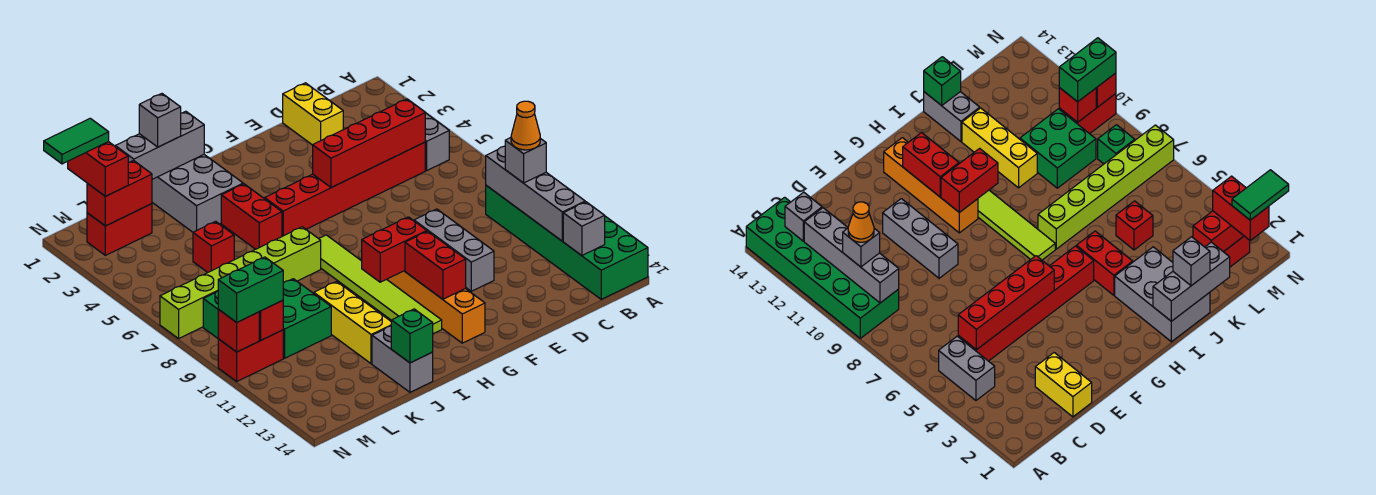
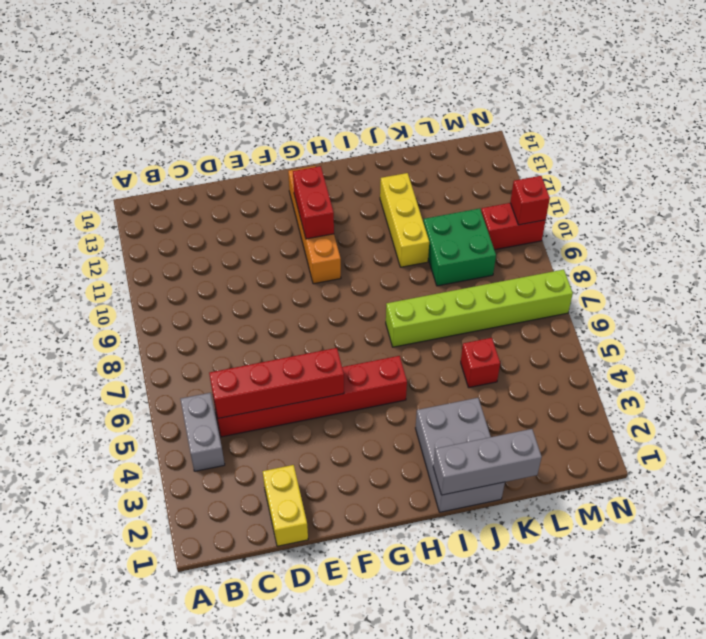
none -> green 2x6 brick [486,185,648,299]
none -> grey 1x3 brick [414,209,494,291]
none -> lime 1x6 tile [319,235,442,334]
none -> red 1x2 brick [221,184,282,249]

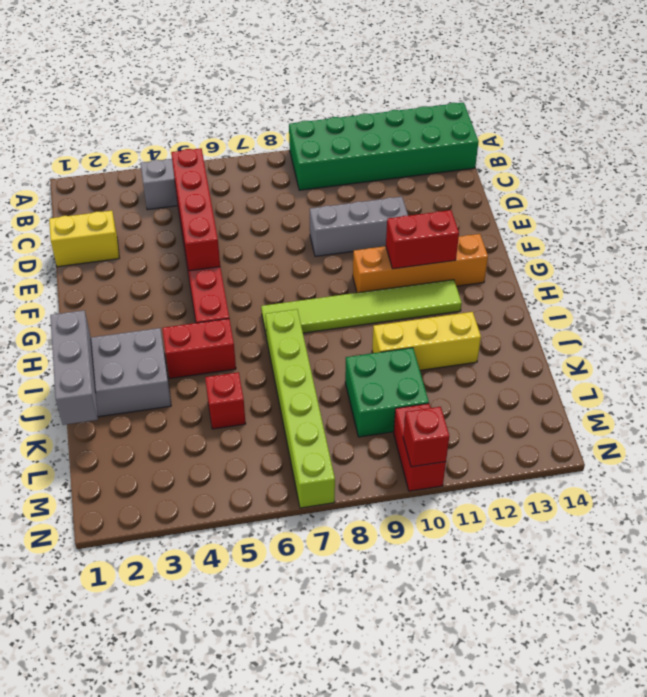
none -> grey 1x2 brick [372,326,433,392]
none -> red 1x2 brick [87,204,152,255]
none -> green 1x1 brick [203,291,218,338]
none -> grey 1x4 brick [486,146,585,241]

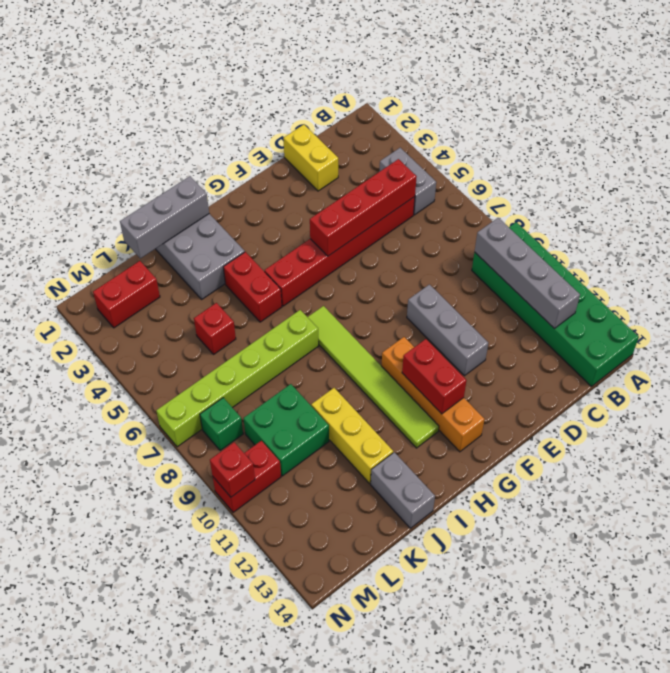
none -> grey 1x1 brick [563,202,605,256]
none -> red 1x2 brick [362,217,427,282]
none -> green 1x1 brick [391,309,433,363]
none -> red 1x2 brick [87,160,152,226]

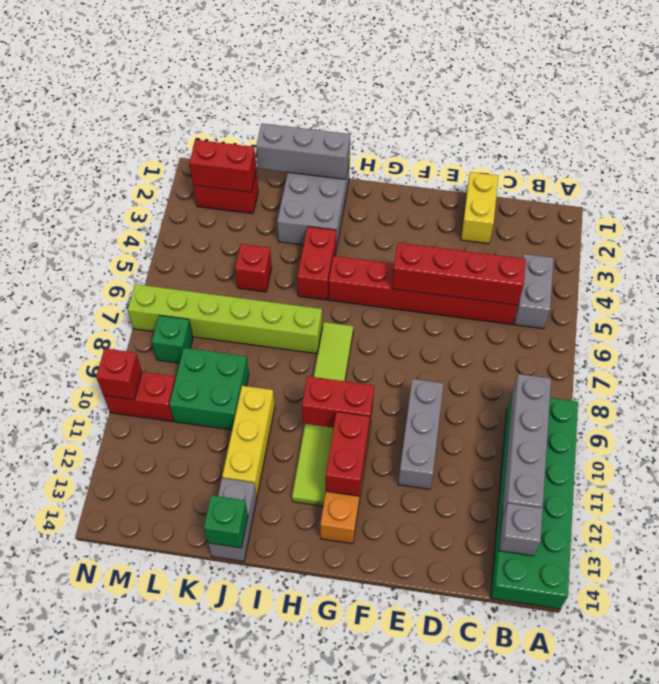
none -> red 1x1 brick [259,300,283,340]
none -> grey 1x1 brick [505,138,546,183]
none -> grey 1x1 brick [139,94,181,147]
none -> red 1x2 brick [68,142,128,196]

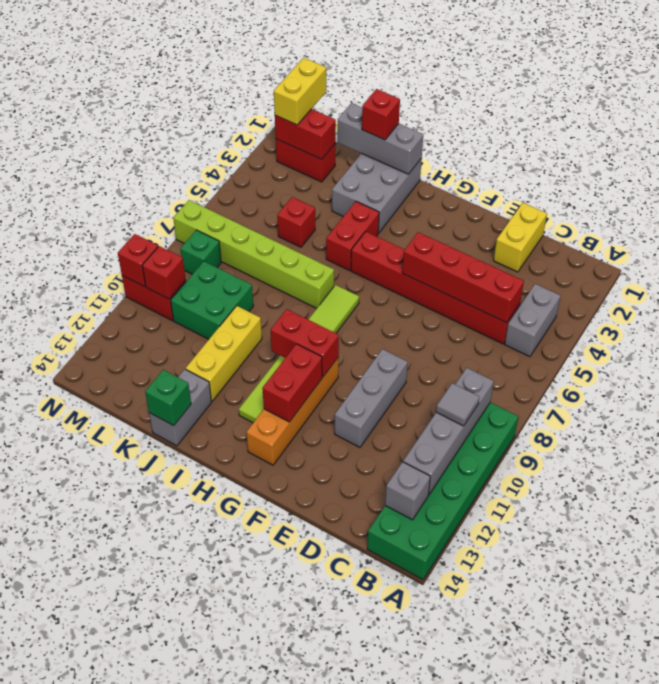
grey 1x1 tile [436,383,479,426] -> grey 1x1 brick [505,138,546,183]
red 1x1 brick [362,89,400,140] -> grey 1x1 brick [139,94,181,147]
yellow 1x2 brick [274,58,326,125] -> red 1x2 brick [68,142,128,196]
none -> green 1x2 brick [218,257,283,322]
none -> orange 1x1 cone [511,101,540,150]
none -> green 1x2 tile [44,118,109,164]

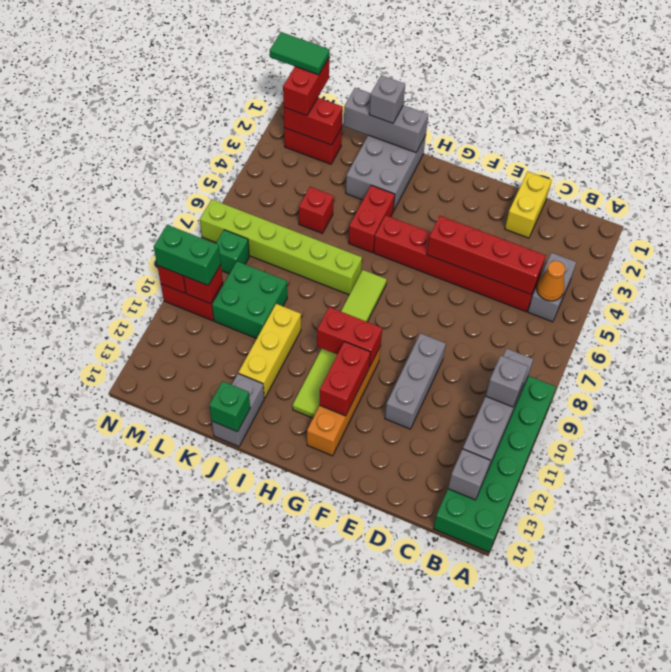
orange 1x1 cone [537,261,565,301] -> orange 1x1 cone moved to [511,101,540,150]

